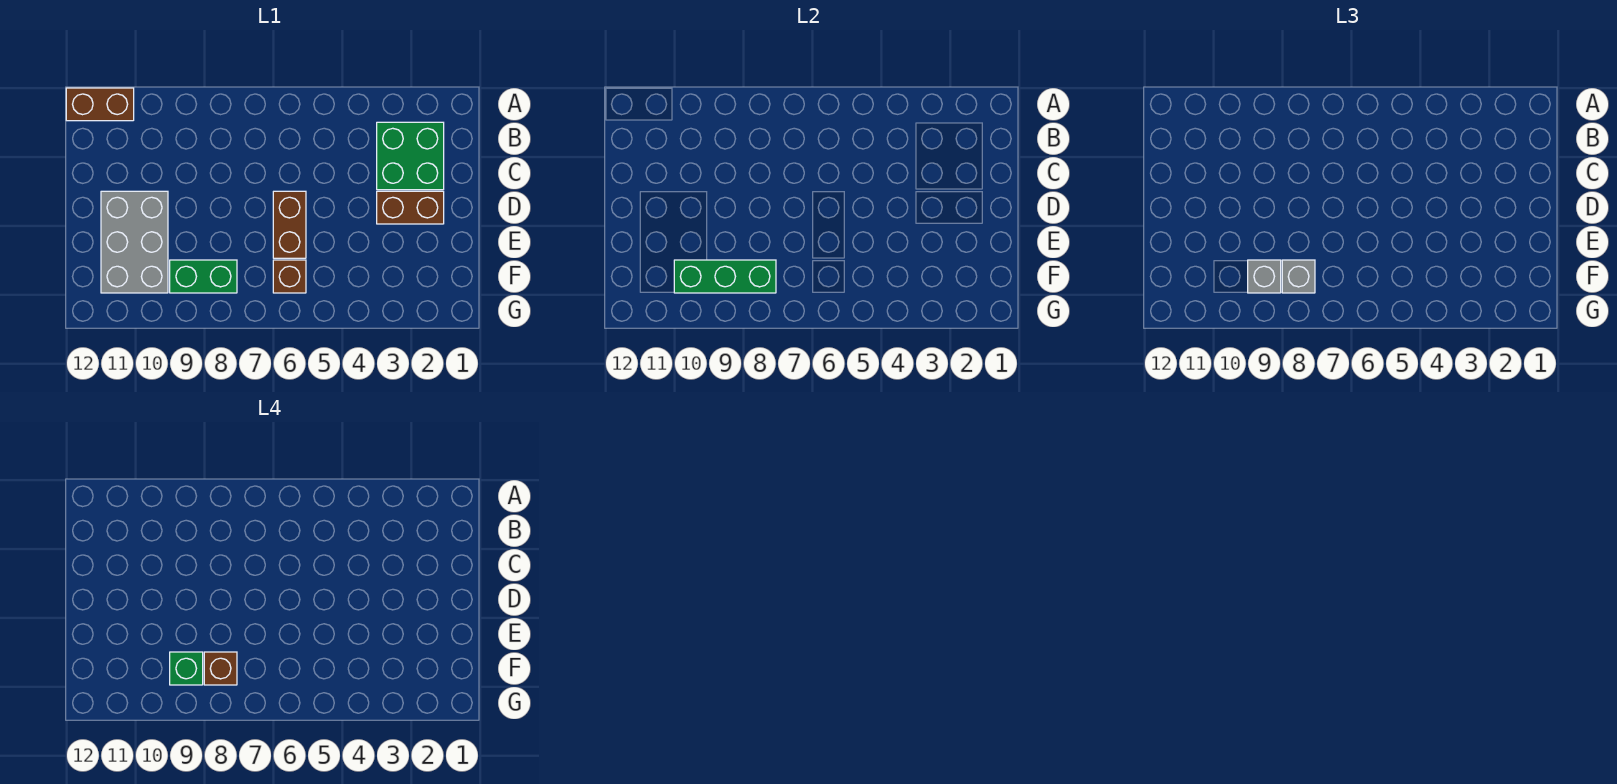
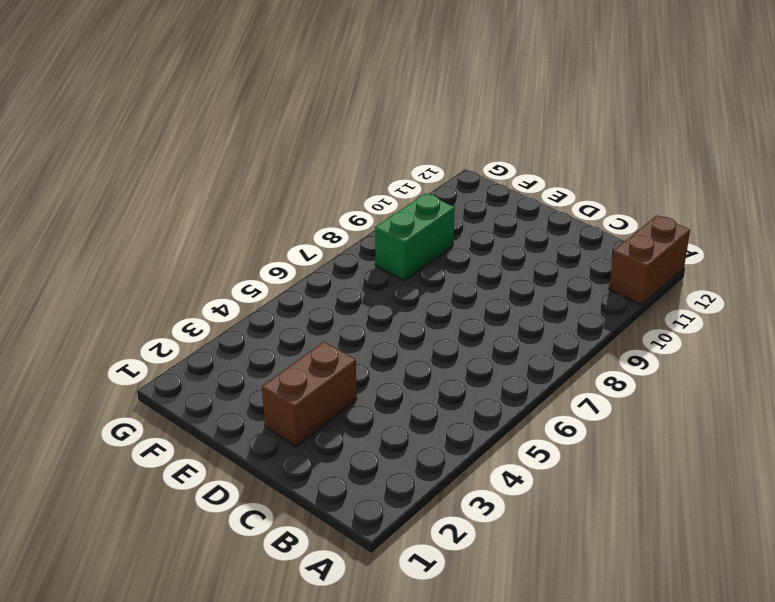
none -> green 2x2 brick [377,122,444,190]
none -> brown 1x2 brick [273,191,306,258]
none -> grey 2x3 brick [101,191,168,293]

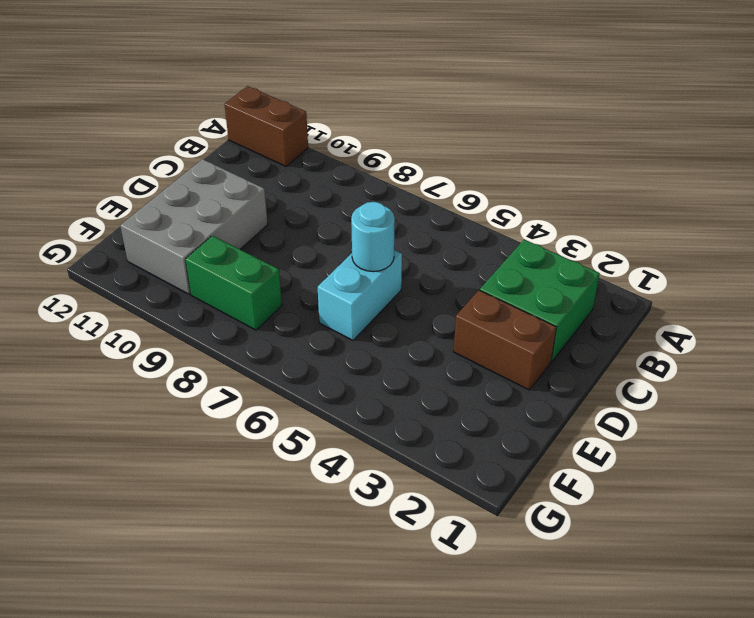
cyan 1x2 brick [318,250,402,340] -> brown 1x2 brick [273,191,306,258]
cyan 1x1 round brick [351,202,395,272] -> none
none -> brown 1x1 brick [273,260,306,293]
none -> green 1x3 brick [674,260,776,293]
none -> grey 1x1 brick [1282,260,1315,293]

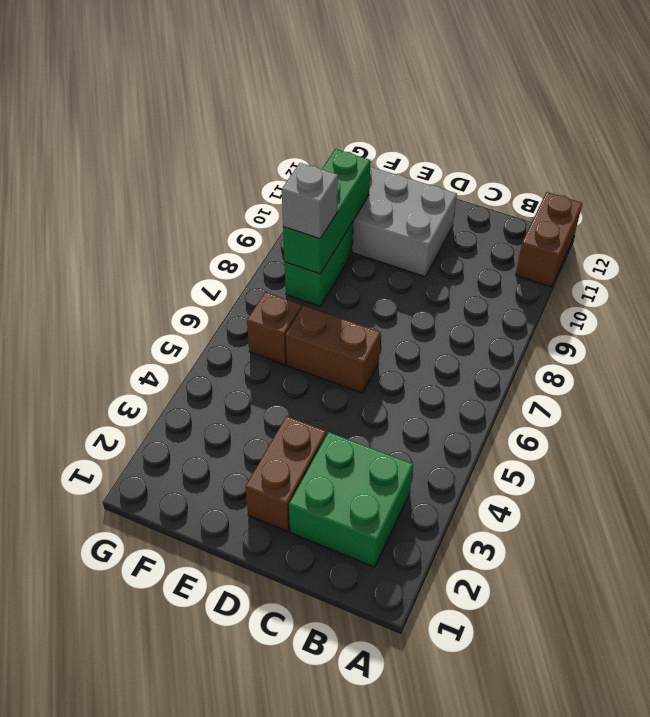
none -> grey 1x1 brick [1248,260,1281,293]
none -> brown 1x1 brick [204,652,237,685]
none -> green 1x1 brick [170,652,203,685]

